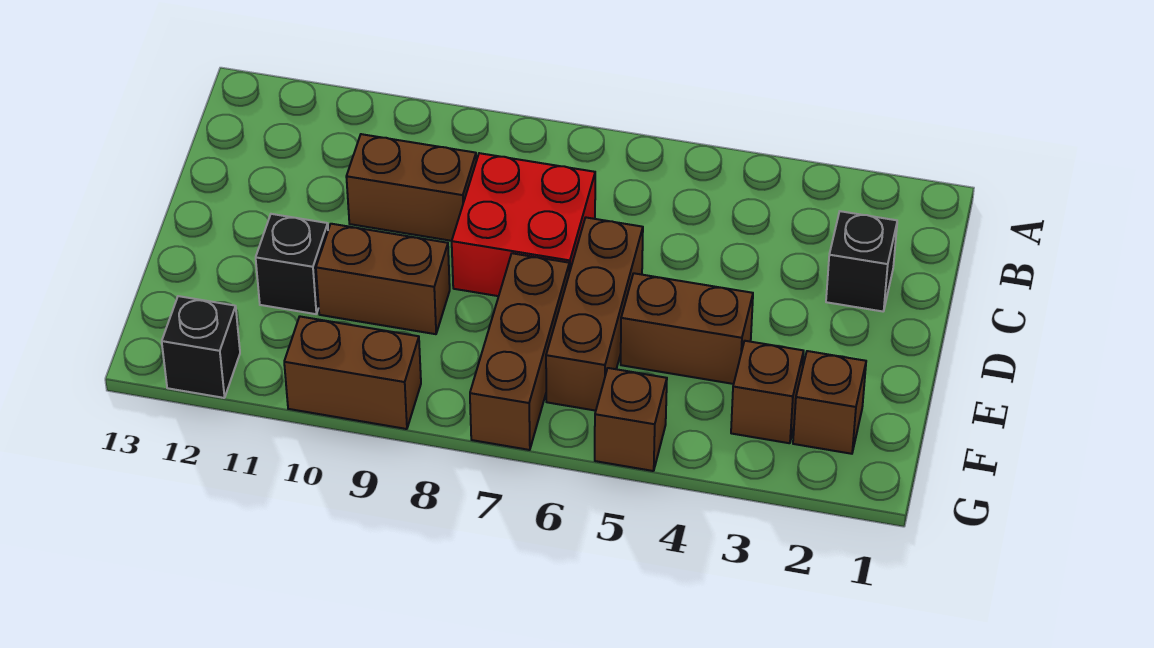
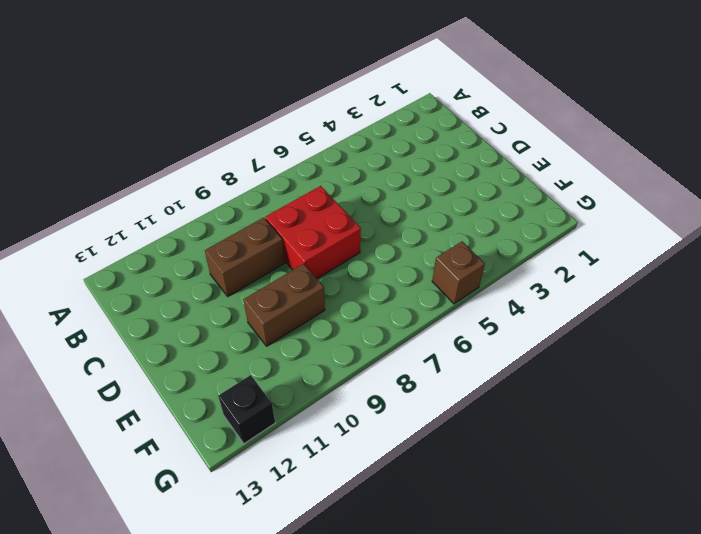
none -> black 1x1 brick [826,211,897,311]
none -> brown 1x3 brick [546,218,643,411]
none -> brown 1x2 brick [621,273,753,384]

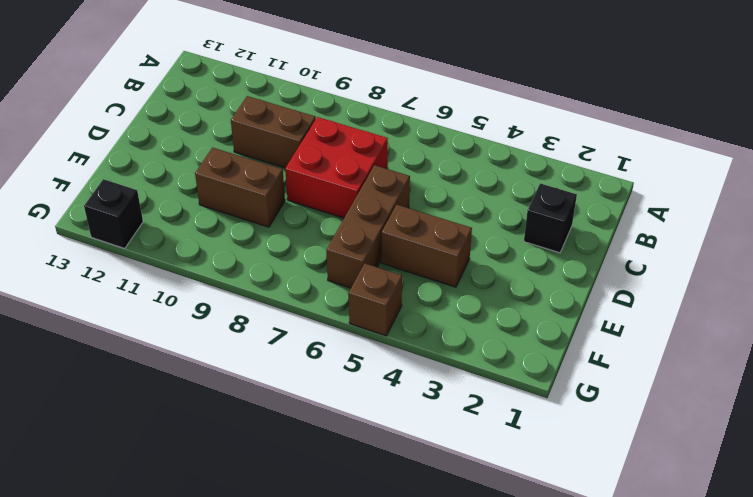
none -> brown 1x3 brick [470,253,569,450]
none -> black 1x1 brick [256,214,328,314]
none -> brown 1x1 brick [793,351,866,454]

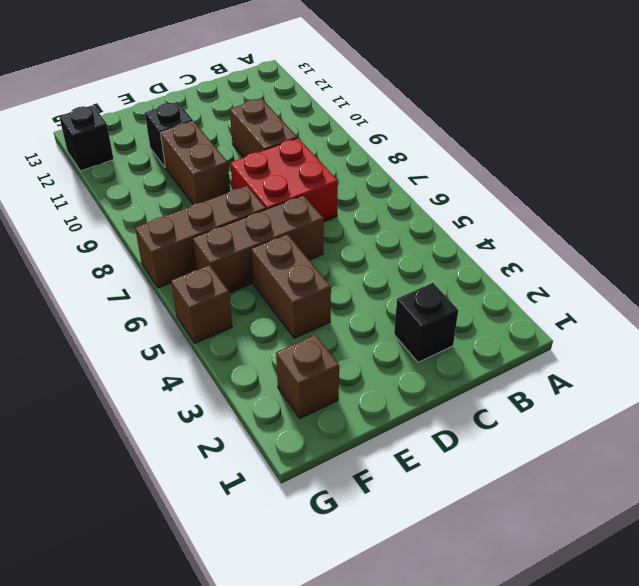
none -> brown 1x1 brick [731,341,804,443]
none -> brown 1x2 brick [284,317,421,429]

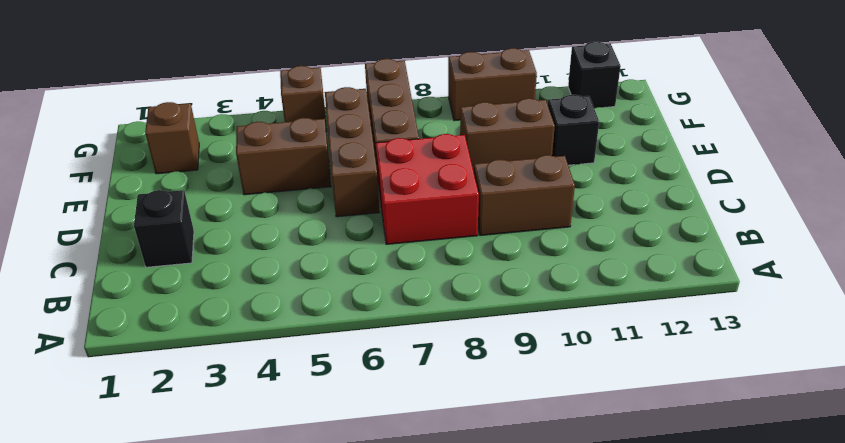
none -> brown 1x1 brick [731,341,804,443]

